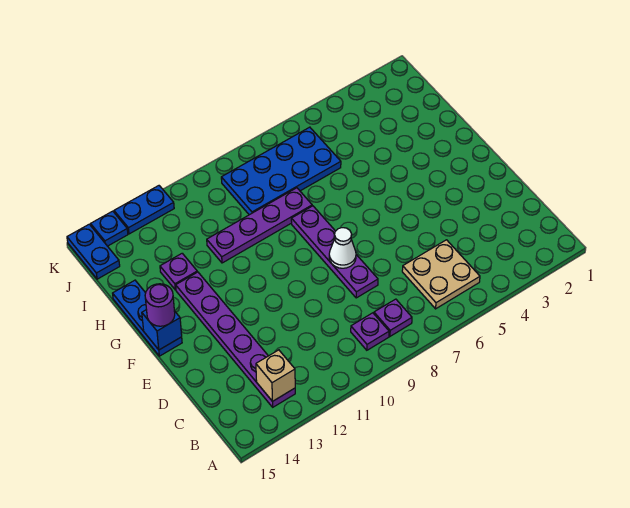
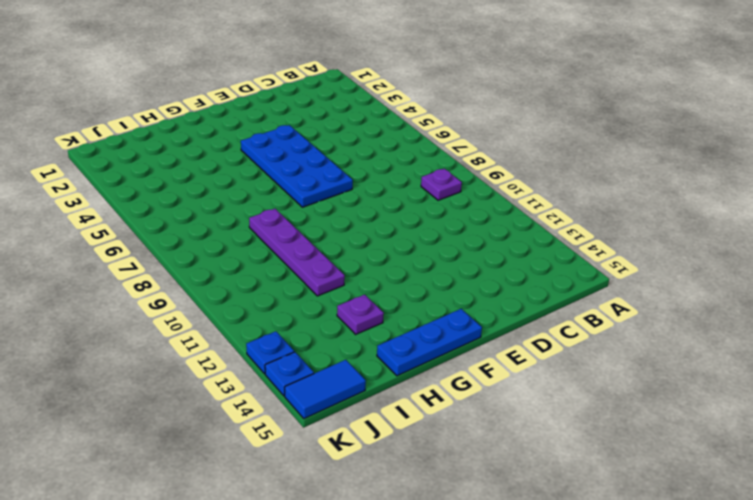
blue 2x4 plate [241,125,353,207] -> blue 2x4 plate moved to [221,127,341,215]
blue 1x2 tile [285,360,366,419] -> blue 1x2 plate [67,224,120,279]
blue 1x1 plate [246,331,294,374] -> blue 1x2 plate [114,186,174,234]
none -> tan 2x2 plate [402,240,480,309]
none -> purple 1x1 plate [374,299,412,336]
none -> purple 1x6 plate [176,272,295,407]

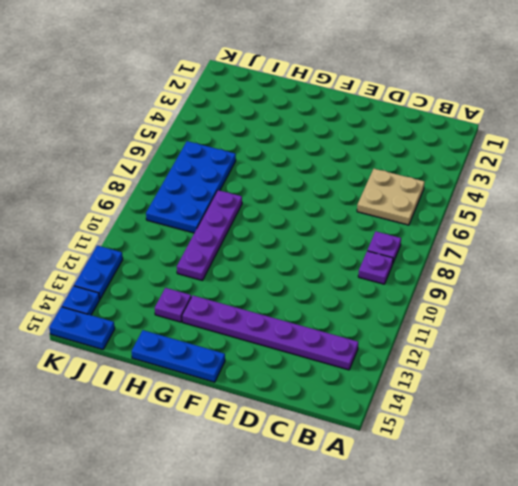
none -> purple 1x4 plate [291,206,378,298]
none -> tan 1x1 brick [256,350,295,401]
none -> white 1x1 cone [329,228,356,268]

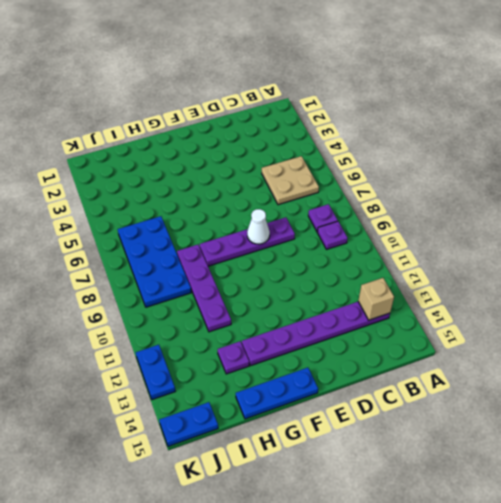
none -> blue 1x1 plate [91,211,128,246]
none -> blue 1x1 brick [142,310,182,350]
none -> purple 1x1 round brick [145,284,175,326]

